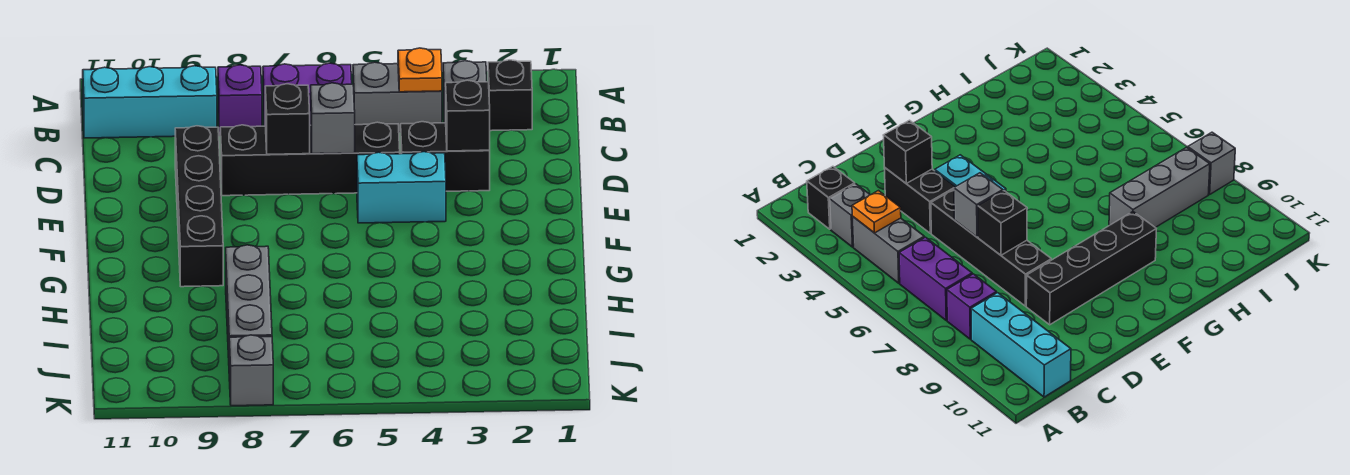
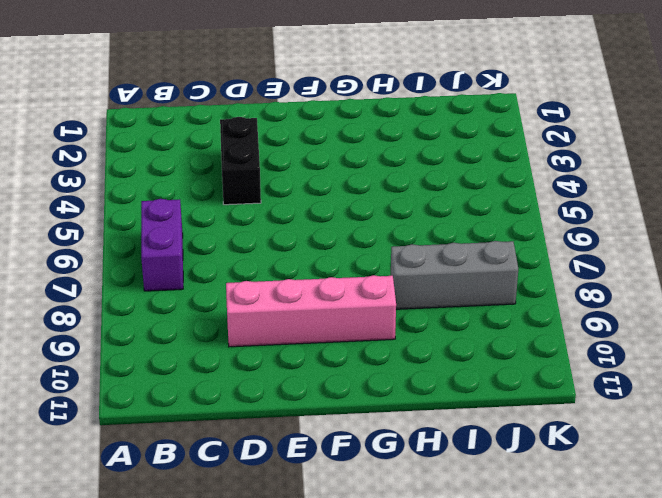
pink 1x4 brick [226,275,396,347] -> black 1x4 brick [175,126,223,287]
none -> black 1x1 brick [488,60,532,131]
none -> grey 1x1 brick [443,61,487,123]
none -> grey 1x2 brick [353,62,442,132]

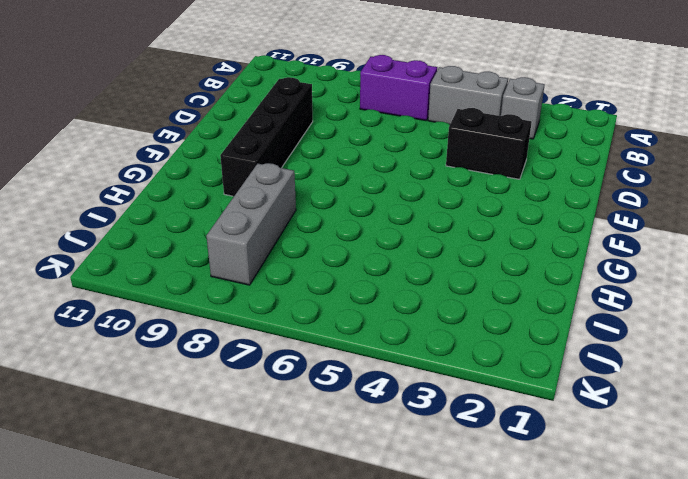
none -> black 1x1 brick [488,60,532,131]
none -> purple 1x1 brick [218,65,262,136]
none -> cyan 1x3 brick [83,66,217,138]

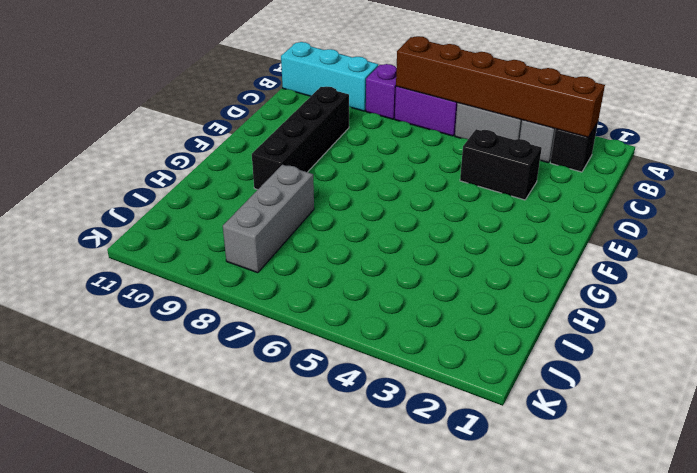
brown 1x6 brick [396,36,605,137] -> orange 1x1 plate [398,48,442,92]
none -> black 1x4 brick [220,122,400,196]
none -> cyan 1x2 brick [357,152,446,223]
none -> grey 1x1 brick [229,335,273,406]

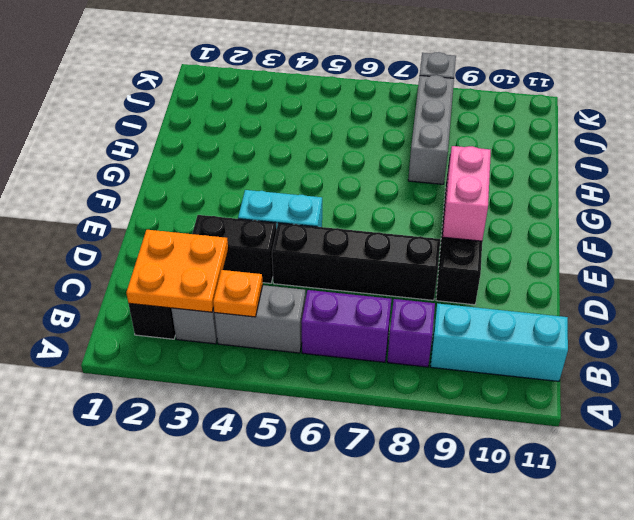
orange 2x2 plate [126,230,228,312] -> none
pink 1x2 brick [443,146,491,241] -> none
none -> black 1x1 brick [446,80,490,151]
none -> grey 1x1 brick [311,83,355,154]
none -> black 1x1 brick [265,84,310,154]

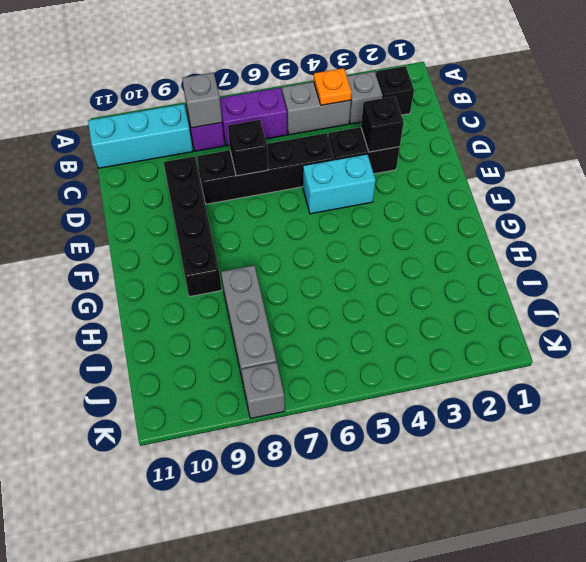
grey 1x1 brick [182,72,222,128] -> grey 1x1 brick moved to [311,83,355,154]

